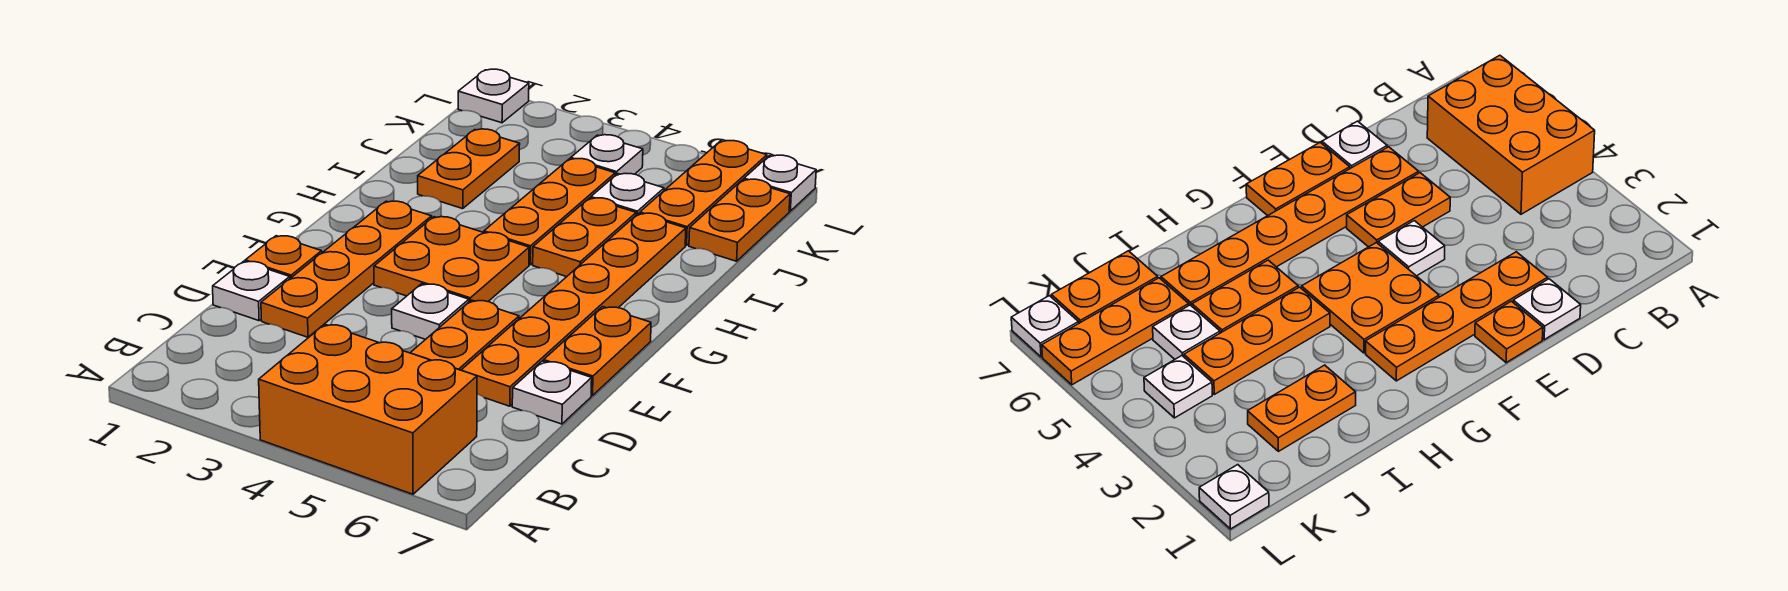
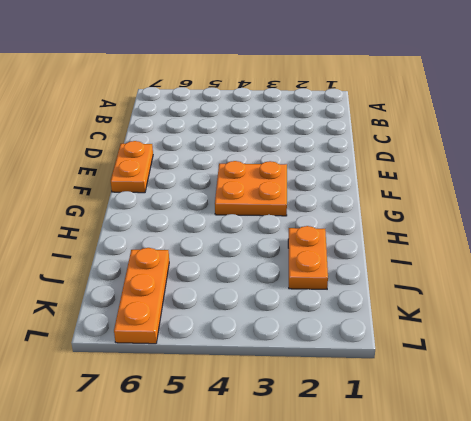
none -> orange 2x3 brick [259,324,477,494]
none -> white 1x1 plate [213,261,290,321]
none -> orange 1x4 plate [261,201,432,337]

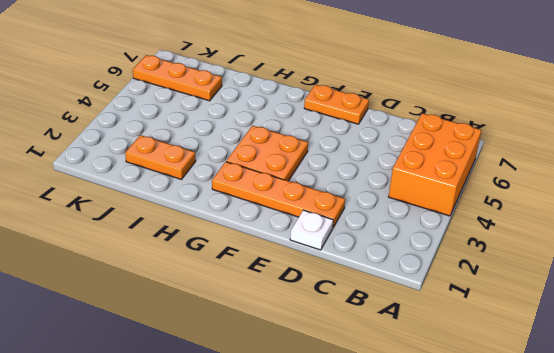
none -> orange 1x2 plate [411,300,519,370]
none -> orange 1x6 plate [462,213,686,406]
none -> white 1x1 plate [512,361,592,424]

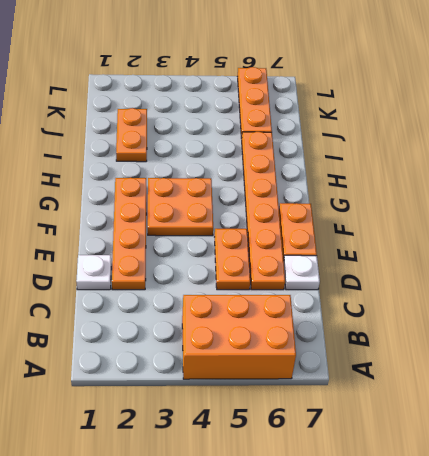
none -> orange 1x1 plate [245,236,322,278]
none -> white 1x1 plate [392,284,469,339]
none -> orange 1x3 plate [484,159,615,265]

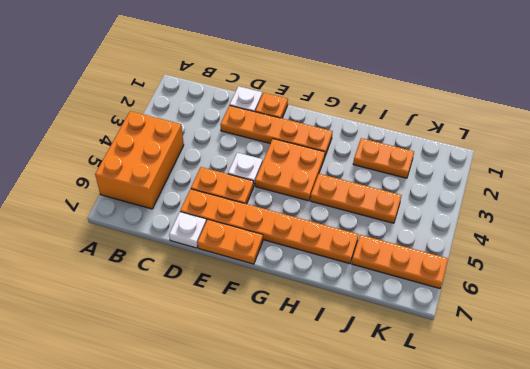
none -> orange 1x2 plate [533,198,636,277]
none -> white 1x1 plate [591,173,664,215]
none -> orange 1x2 plate [689,179,790,261]

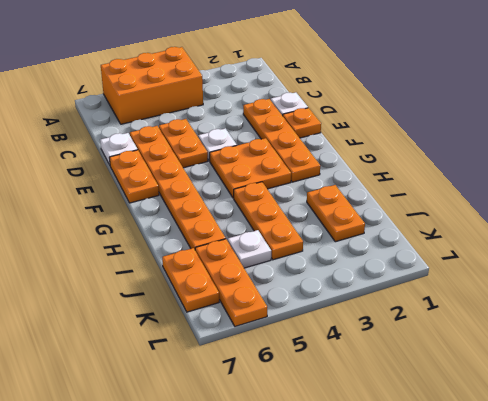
none -> orange 1x2 plate [533,198,636,277]
none -> white 1x1 plate [571,135,643,175]
none -> white 1x1 plate [458,69,529,123]

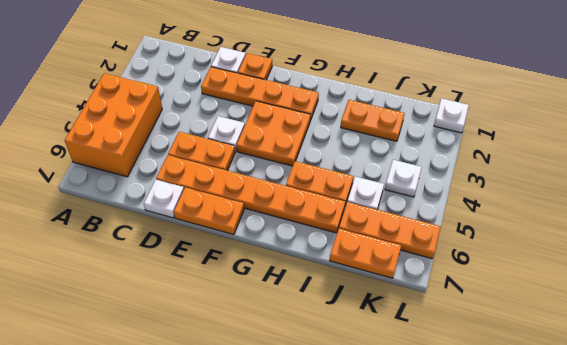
none -> orange 1x3 plate [484,159,615,265]
none -> white 1x1 plate [744,155,816,211]

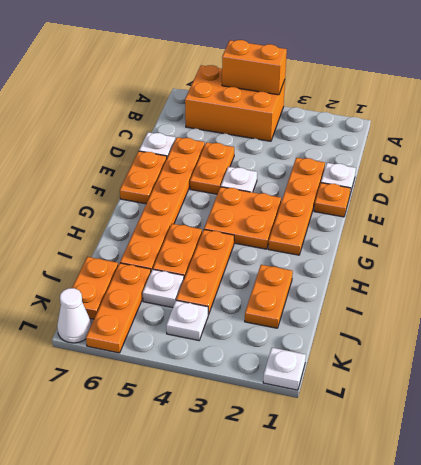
orange 1x2 brick [222,40,287,95] -> none
white 1x1 cone [57,288,91,343] -> white 1x1 plate [744,155,816,211]

